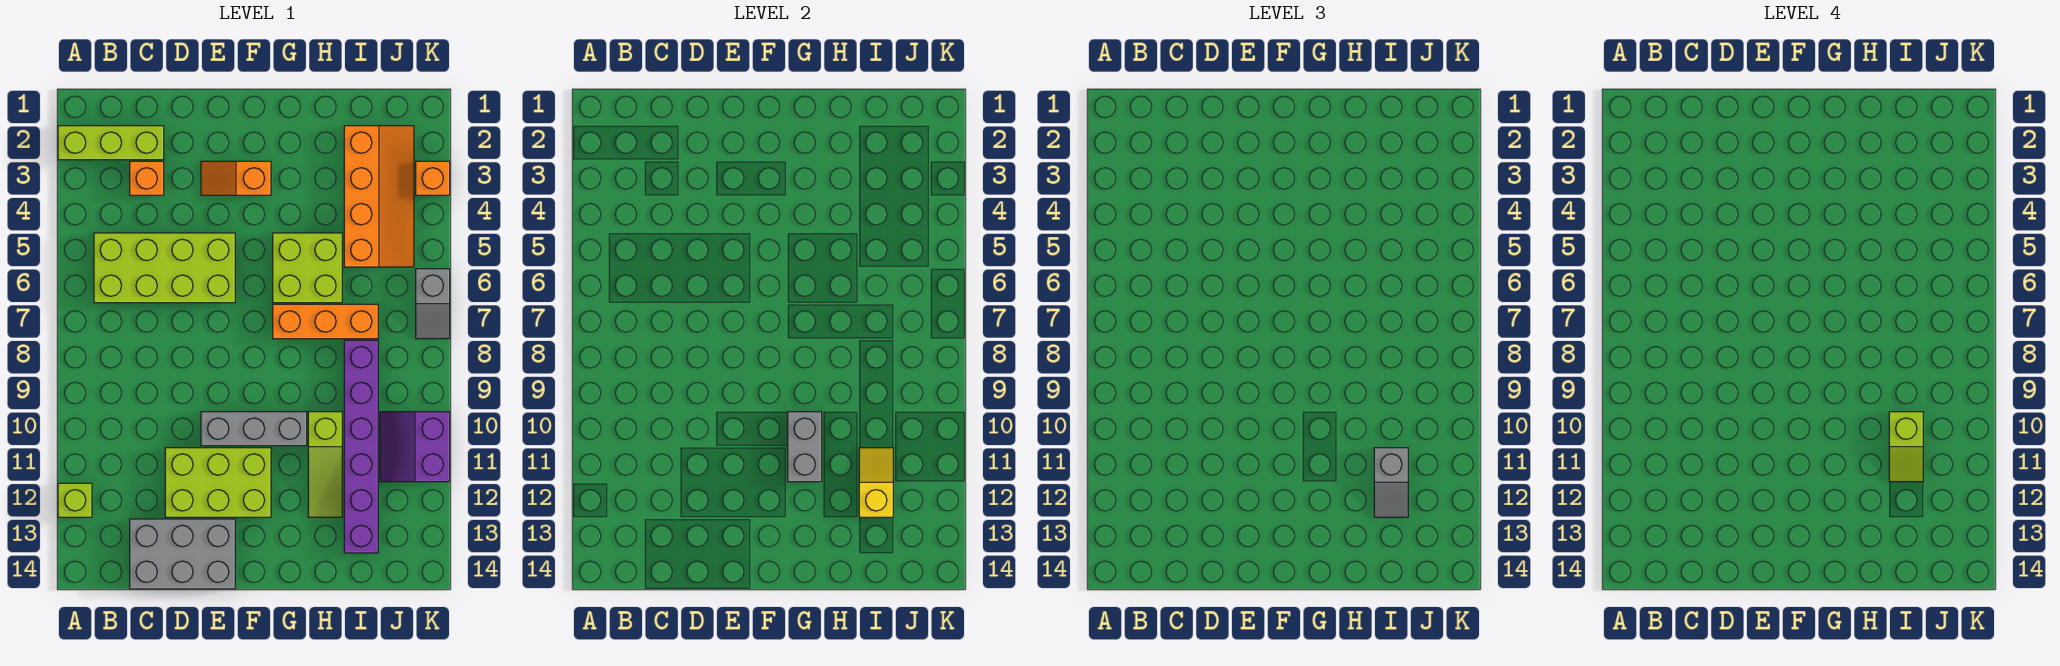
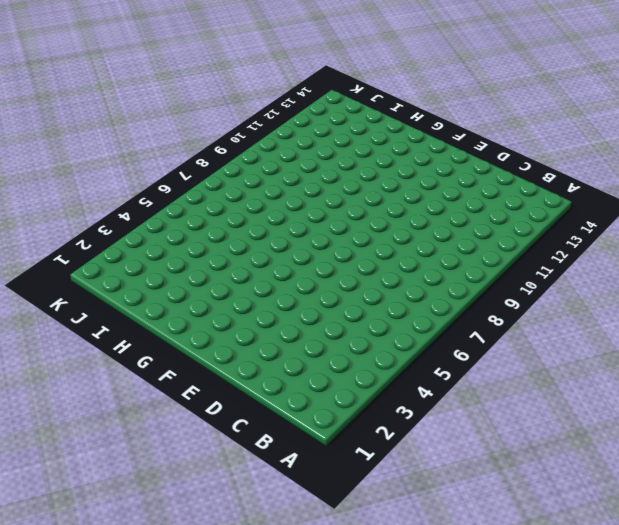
none -> lime 1x3 brick [58,126,164,160]
none -> lime 1x1 brick [58,483,92,517]
none -> lime 2x4 brick [94,233,235,303]

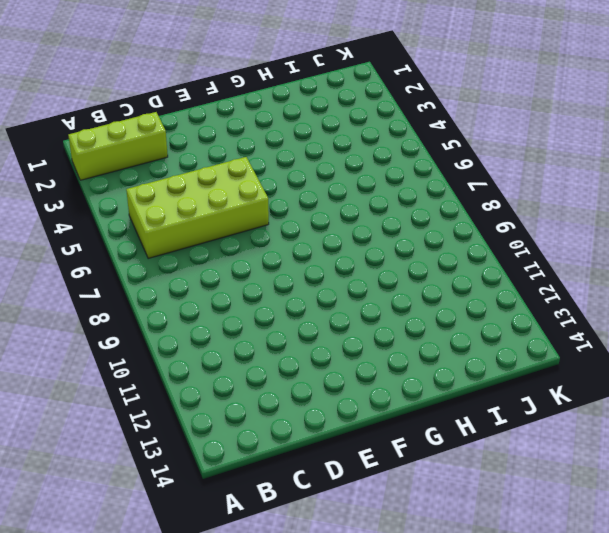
none -> lime 1x1 brick [58,483,92,517]
none -> orange 1x1 brick [130,161,164,195]
none -> grey 2x3 brick [130,519,235,589]

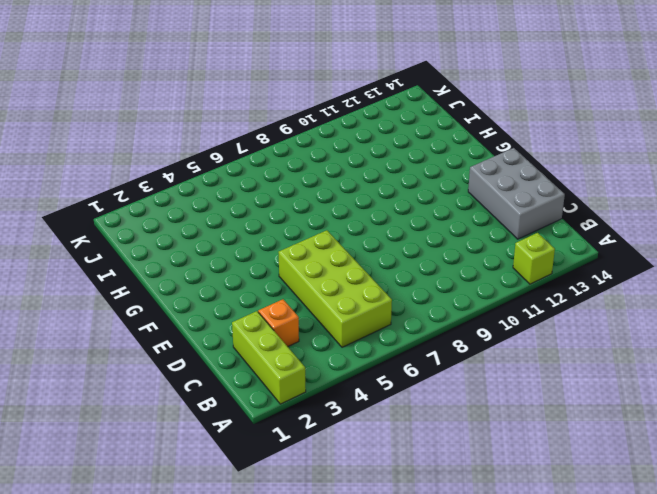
none -> lime 2x3 brick [165,448,271,517]
none -> orange 1x2 slope [201,161,271,195]
none -> grey 1x3 brick [201,412,307,446]

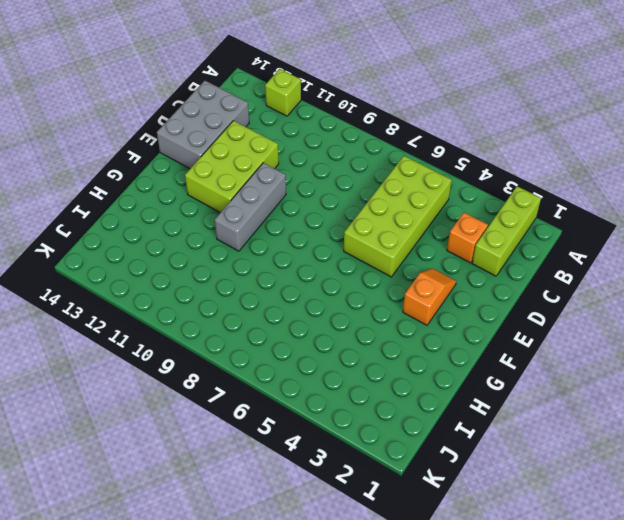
none -> lime 2x2 brick [273,233,342,303]
none -> orange 1x3 brick [273,304,378,339]
none -> lime 1x3 slope [308,412,342,517]

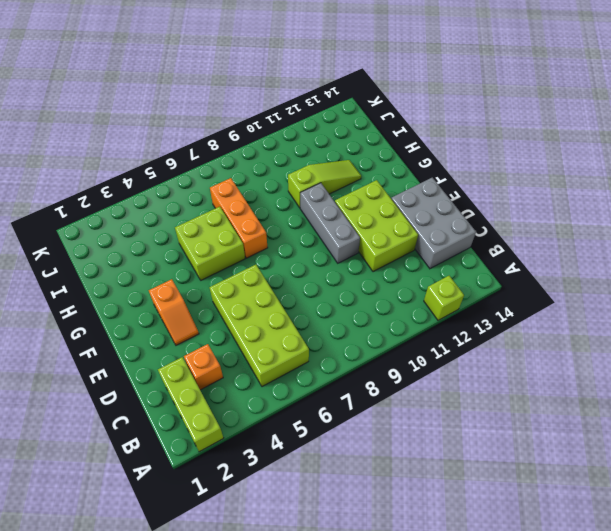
none -> orange 2x4 slope [344,126,414,267]
none -> purple 1x6 brick [344,340,378,553]
none -> purple 2x2 slope [380,412,450,482]

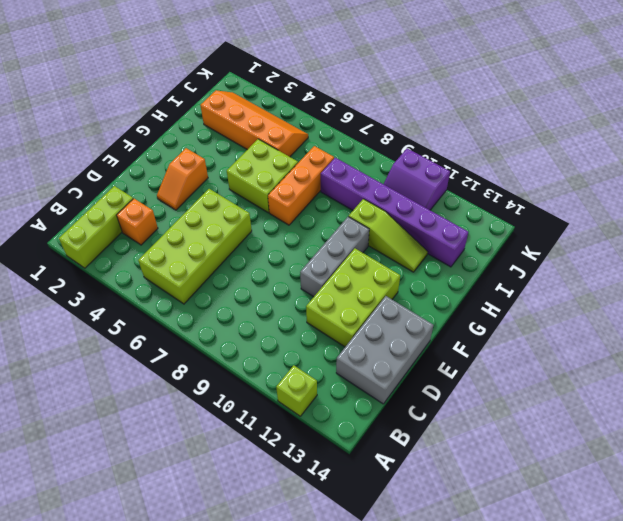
none -> orange 1x1 brick [416,161,450,195]
none -> grey 1x2 slope [416,269,450,339]
none -> grey 1x2 brick [788,412,822,482]

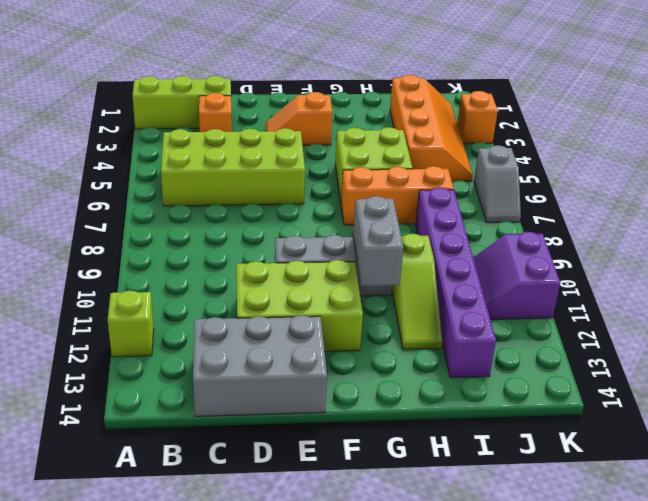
none -> yellow 1x2 slope [859,448,893,517]
none -> grey 1x2 slope [1374,448,1408,517]
none -> lime 1x2 slope [1889,412,1923,482]

